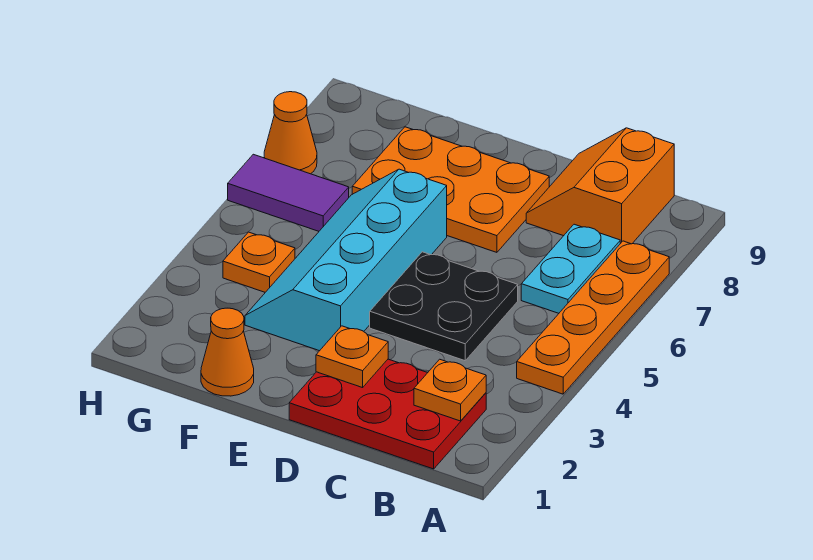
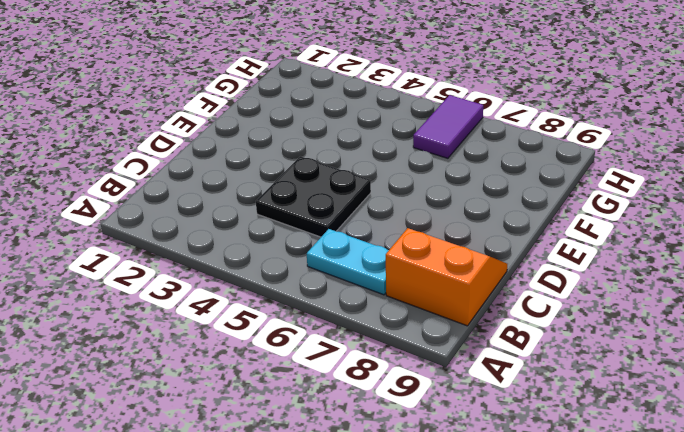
none -> orange 1x4 plate [517,241,669,394]
none -> red 2x3 plate [289,359,486,469]
none -> orange 2x3 plate [352,127,549,252]

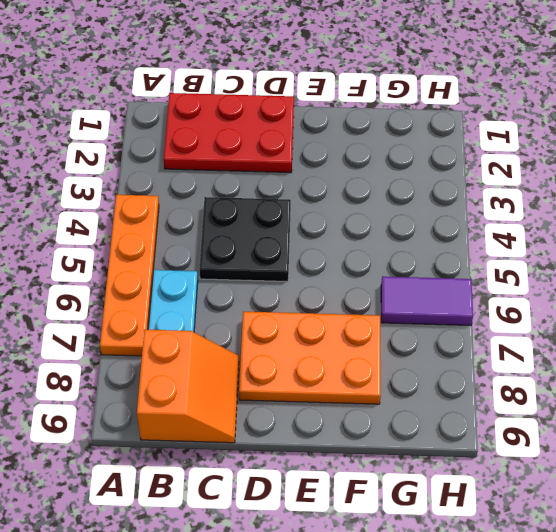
none -> cyan 2x4 slope [245,169,447,351]
none -> orange 1x1 cone [201,308,254,396]
none -> orange 1x1 plate [223,232,295,292]

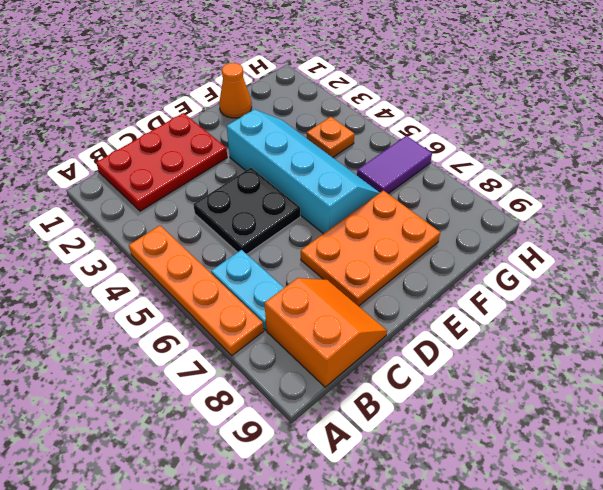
none -> orange 1x1 cone [264,92,317,174]
none -> orange 1x1 plate [414,359,486,421]
none -> orange 1x1 plate [316,326,388,388]

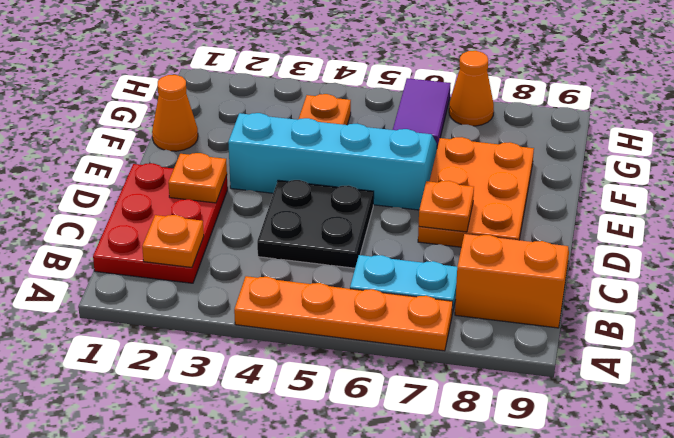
orange 1x1 plate [419,181,474,232] -> none

